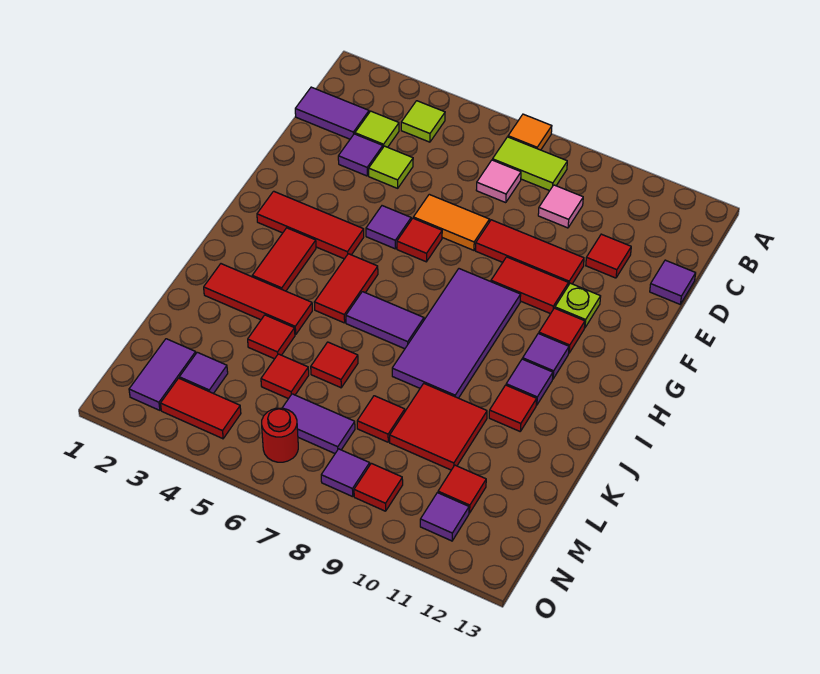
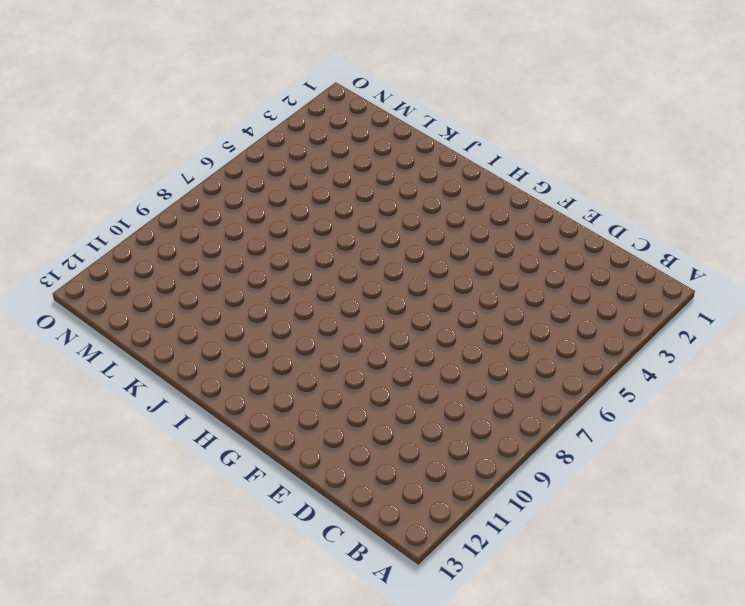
none -> orange 1x1 tile [508,114,552,150]
none -> lime 1x1 tile [401,101,445,142]
none -> lime 1x2 tile [492,137,567,191]
none -> purple 1x2 tile [295,87,369,139]

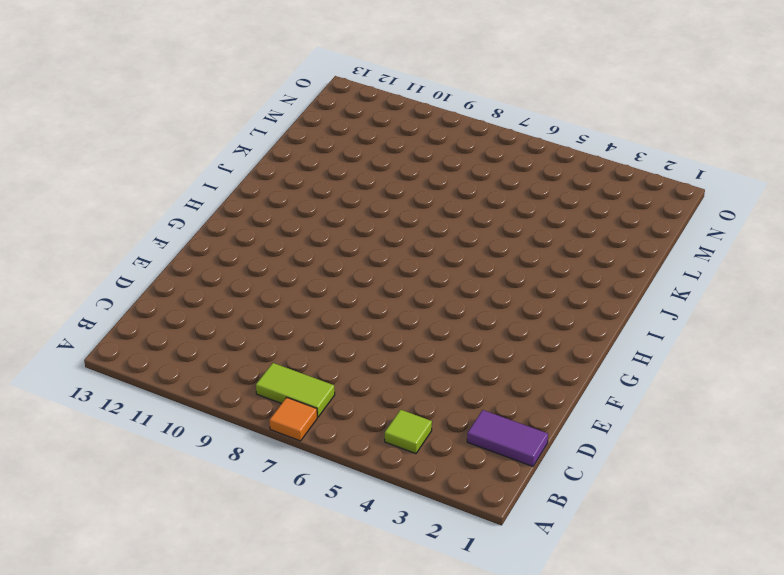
none -> lime 1x1 tile [355,111,399,147]
none -> pink 1x1 tile [476,160,521,203]
none -> pink 1x1 tile [538,185,583,228]
none -> purple 1x1 tile [338,134,383,176]

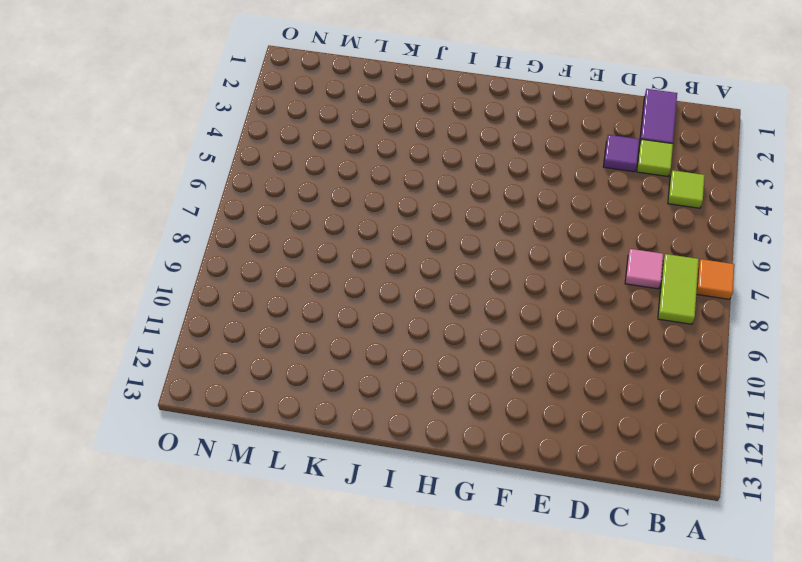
none -> pink 1x1 tile [538,185,583,228]
none -> lime 1x1 tile [369,146,413,188]
none -> red 1x1 tile [586,234,631,278]
none -> purple 1x1 tile [650,260,696,304]

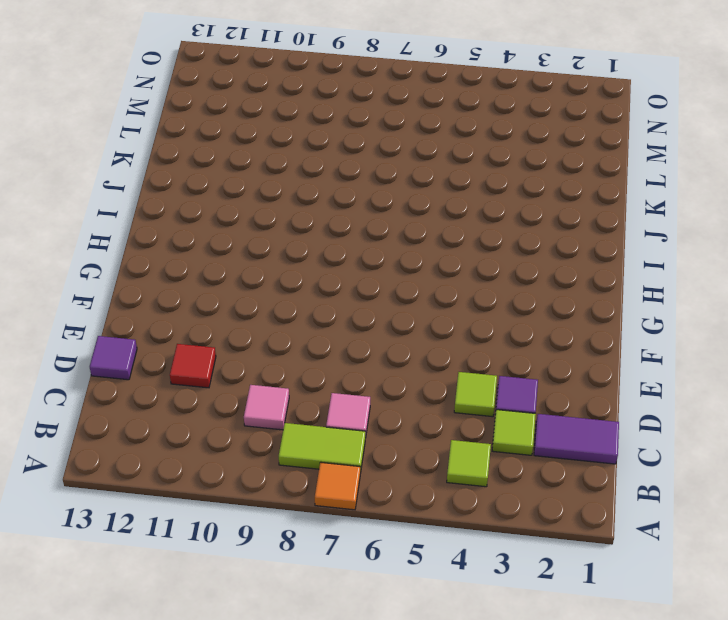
none -> orange 1x2 tile [413,194,490,250]
none -> red 1x3 tile [476,220,584,285]
none -> purple 1x1 tile [366,206,411,249]
none -> red 1x1 tile [397,218,442,262]

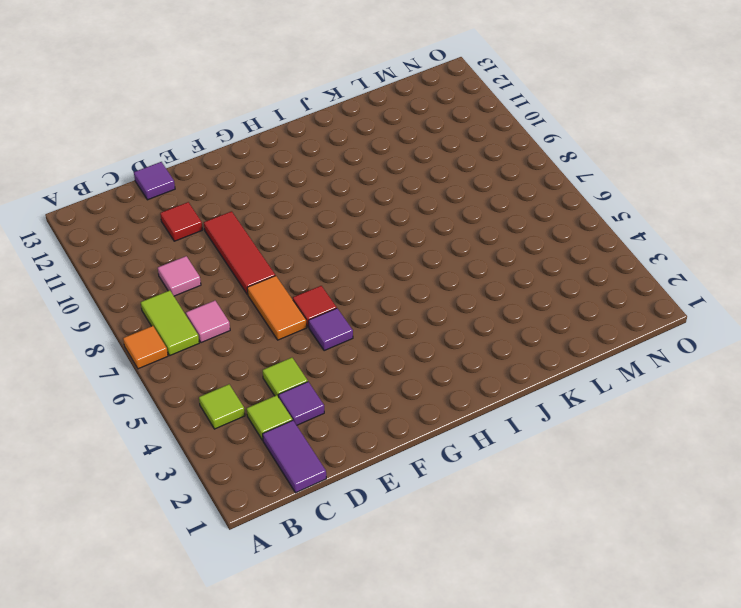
none -> red 1x2 tile [491,257,568,314]
none -> lime 1x1 plate [555,283,601,328]
none -> red 1x3 tile [257,191,364,259]
none -> purple 2x4 tile [392,269,521,398]

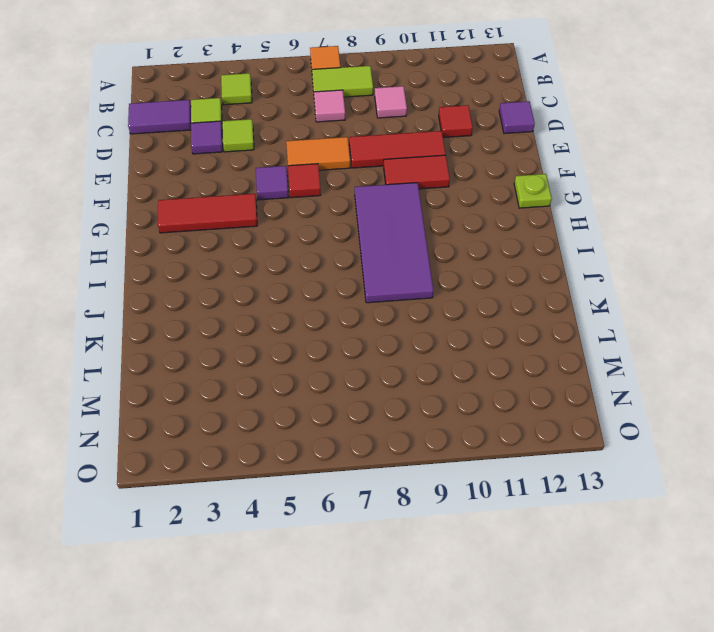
lime 1x1 plate [514,174,552,208] -> lime 1x1 plate moved to [555,283,601,328]
none -> red 1x1 tile [539,308,585,353]
none -> red 1x2 tile [252,228,316,291]
none -> red 1x2 tile [314,254,378,323]
none -> purple 1x1 tile [523,334,569,379]

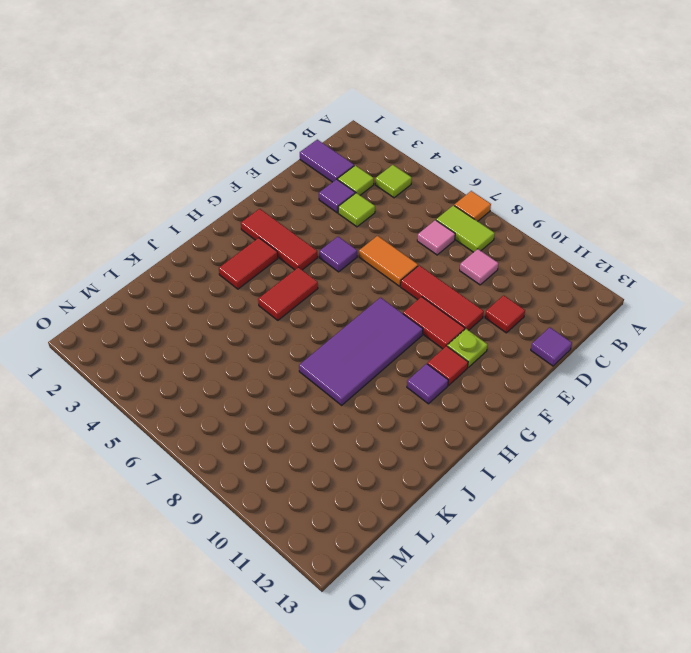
none -> red 1x1 tile [397,218,442,262]
none -> purple 1x2 tile [346,292,424,349]
none -> purple 1x1 tile [506,359,553,405]
none -> red 1x3 tile [204,264,312,335]

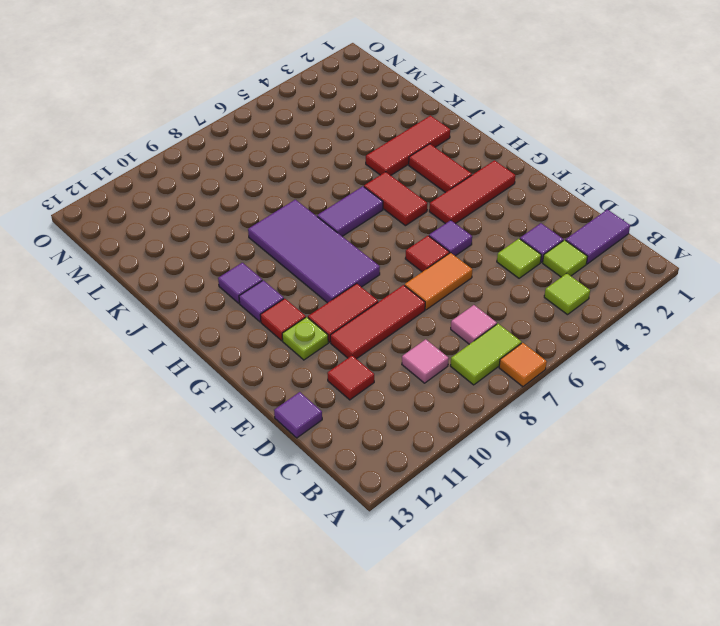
none -> red 1x1 tile [489,385,537,431]
none -> red 1x1 tile [248,315,295,359]
none -> red 1x1 tile [311,342,358,388]
none -> red 2x2 tile [390,384,487,470]

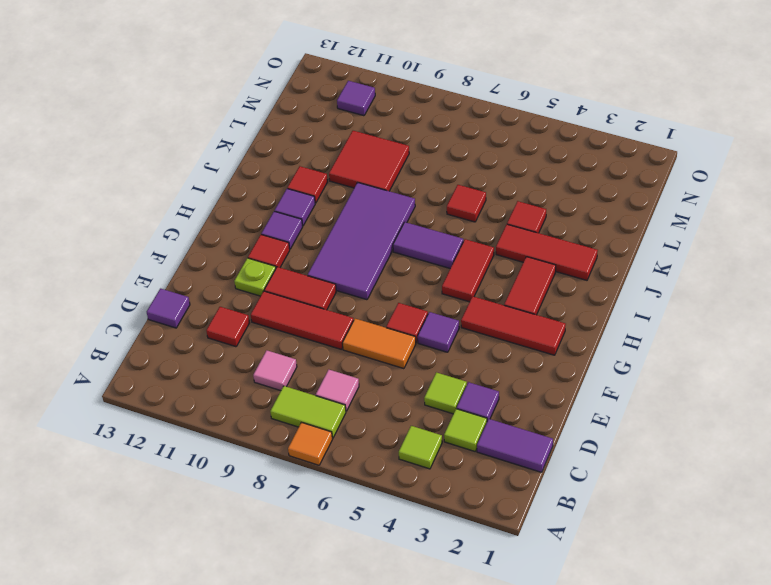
none -> red 1x1 tile [261,354,309,399]
none -> red 1x1 tile [357,396,405,442]
none -> purple 1x2 tile [129,339,196,410]
none -> purple 1x1 tile [179,352,228,394]

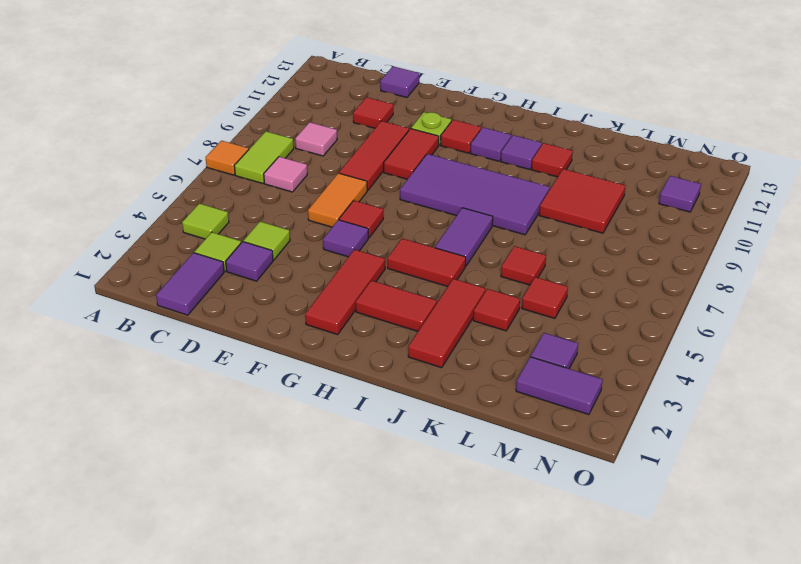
none -> red 1x1 tile [357,396,405,442]
none -> purple 1x2 tile [282,394,355,453]
none -> red 1x1 tile [438,465,486,513]
none -> red 1x2 tile [161,378,241,439]

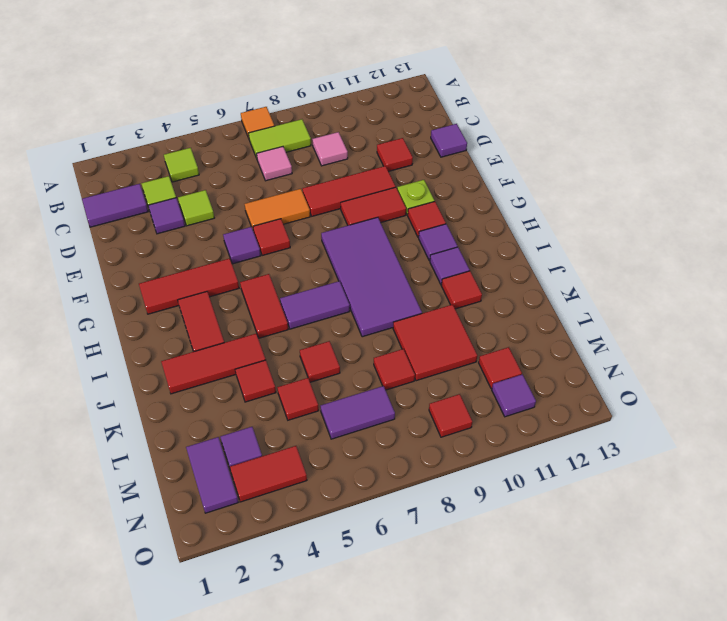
none -> red 1x1 round brick [262,408,298,462]
none -> purple 1x1 tile [321,449,370,497]

